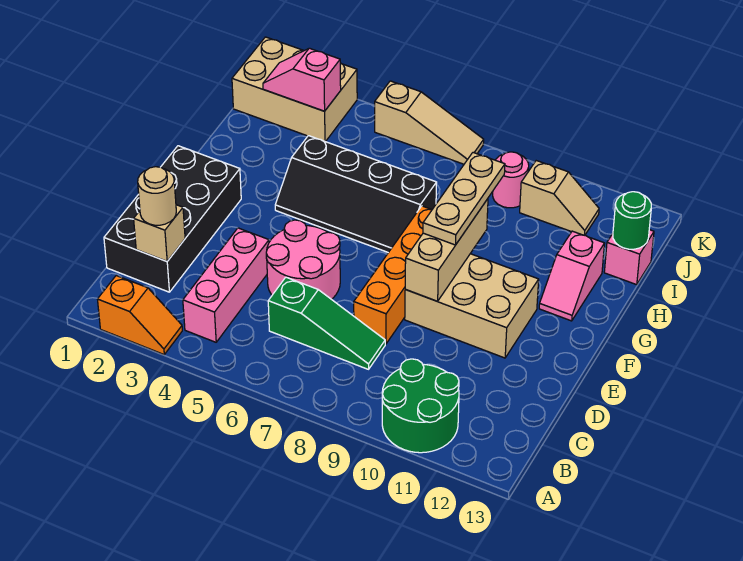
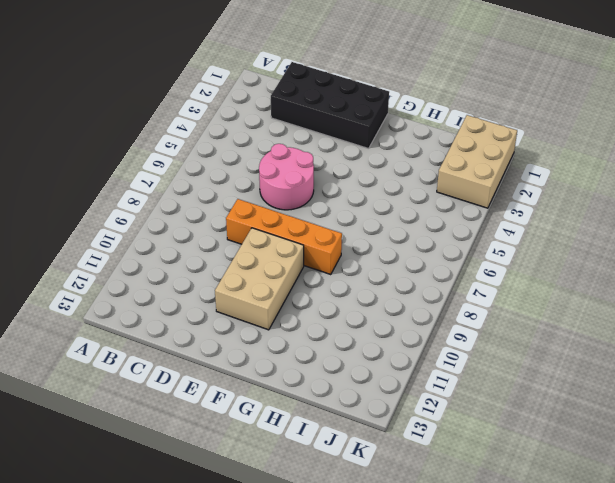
none -> orange 1x2 slope [97,276,182,354]
none -> green 2x2 round brick [382,359,459,453]
none -> pink 1x3 brick [183,228,269,342]

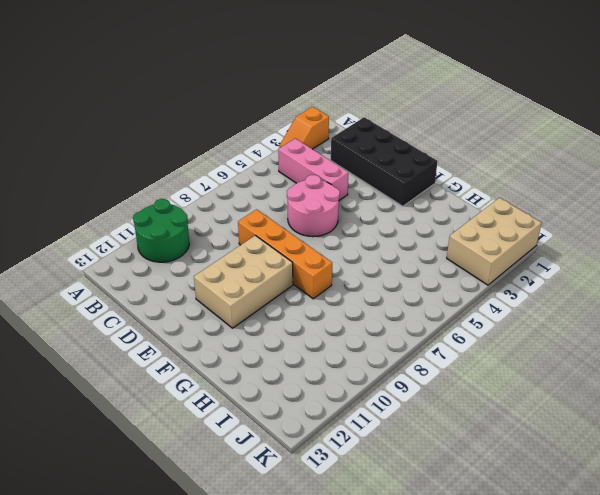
none -> green 1x3 slope [268,277,385,369]
none -> black 2x4 slope [275,136,437,253]
none -> pink 1x2 slope [539,231,605,321]

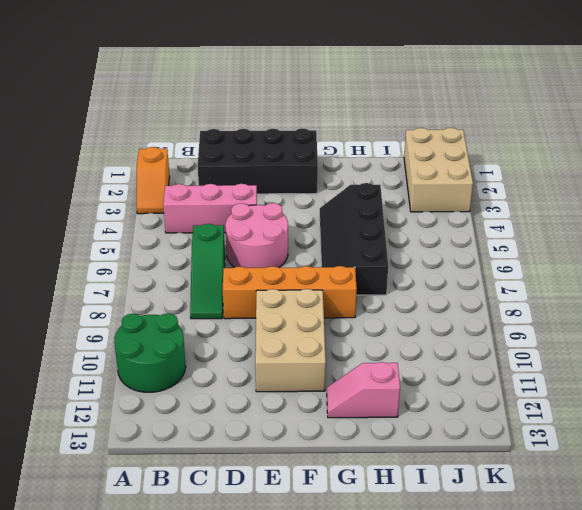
none -> pink 1x1 brick [604,230,654,285]
none -> pink 1x1 round brick [493,152,529,208]
none -> tan 1x2 slope [520,161,599,235]

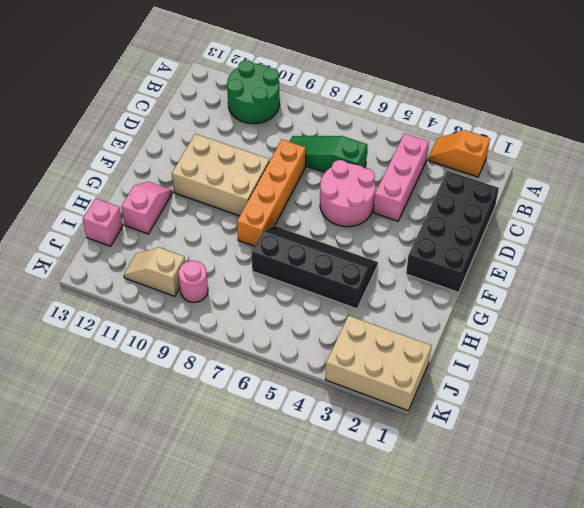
none -> tan 1x3 slope [375,81,484,164]
none -> tan 1x1 brick [134,205,185,261]
none -> tan 1x3 brick [405,199,488,301]

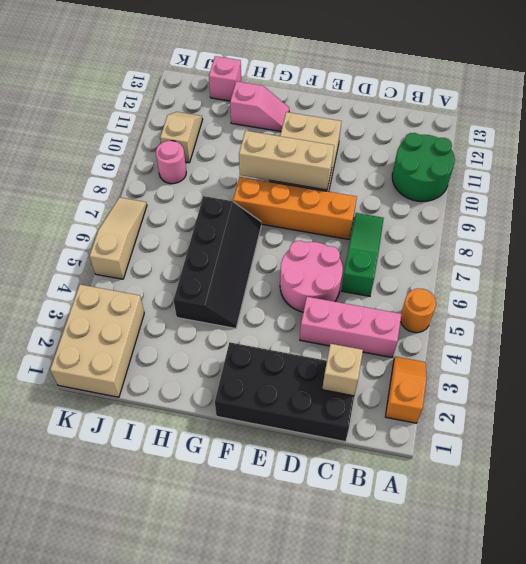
orange 1x1 round brick [401,289,436,333] -> none
none -> green 1x1 round brick [613,192,651,249]
none -> pink 1x2 slope [263,48,341,111]
none -> tan 1x1 round brick [138,167,176,225]

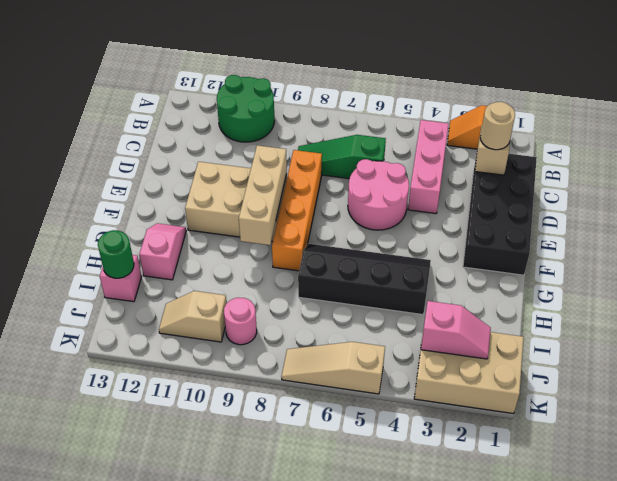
none -> tan 1x3 plate [423,153,505,245]

